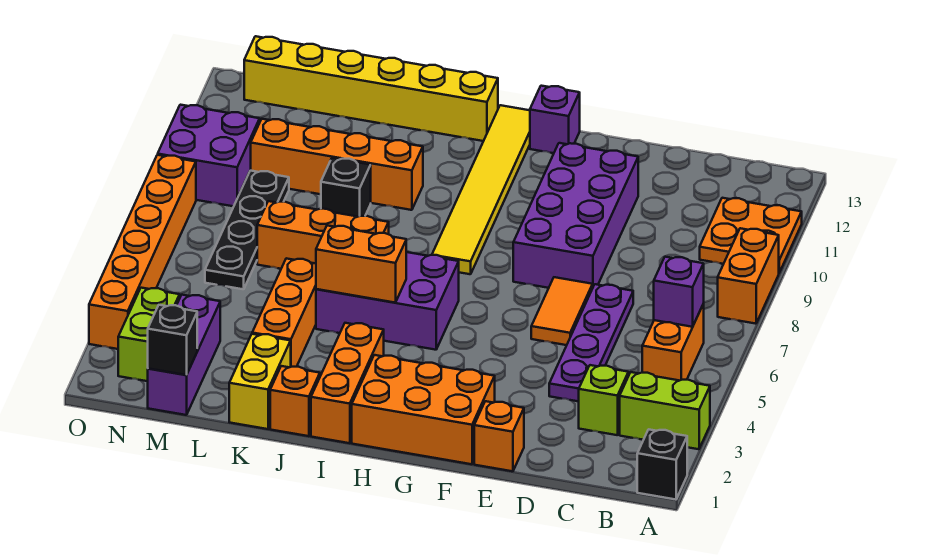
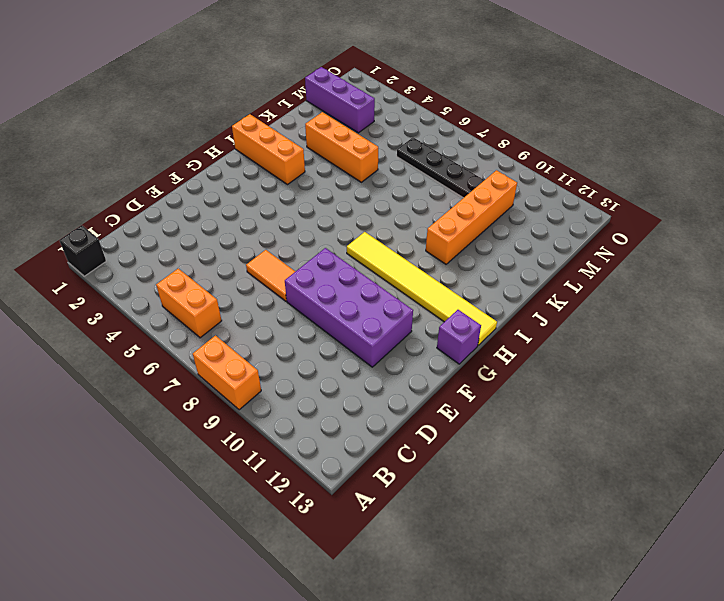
none -> lime 1x2 brick [620,372,710,449]
none -> orange 2x2 plate [700,198,802,273]
none -> lime 1x1 brick [579,365,628,435]
none -> purple 1x4 plate [549,284,633,401]

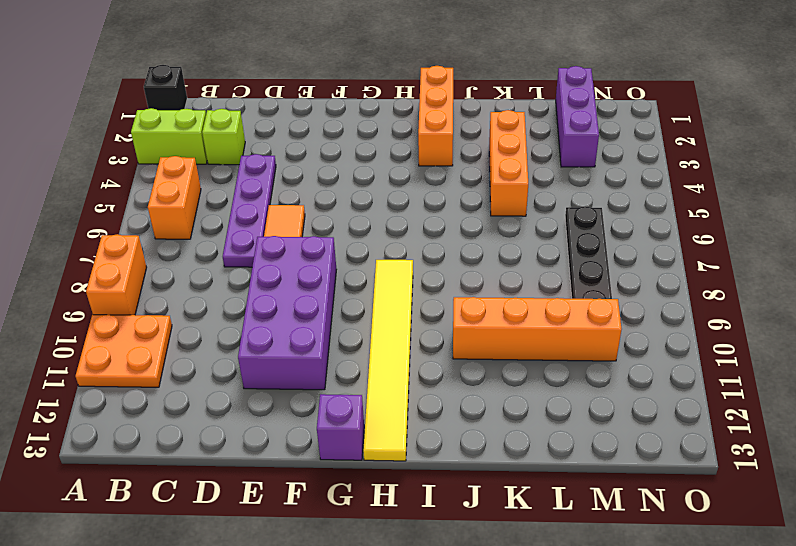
none -> orange 1x1 brick [474,401,524,471]
none -> orange 2x3 brick [352,355,495,464]
none -> purple 2x3 brick [316,252,459,350]
none -> yellow 1x6 brick [244,36,498,141]

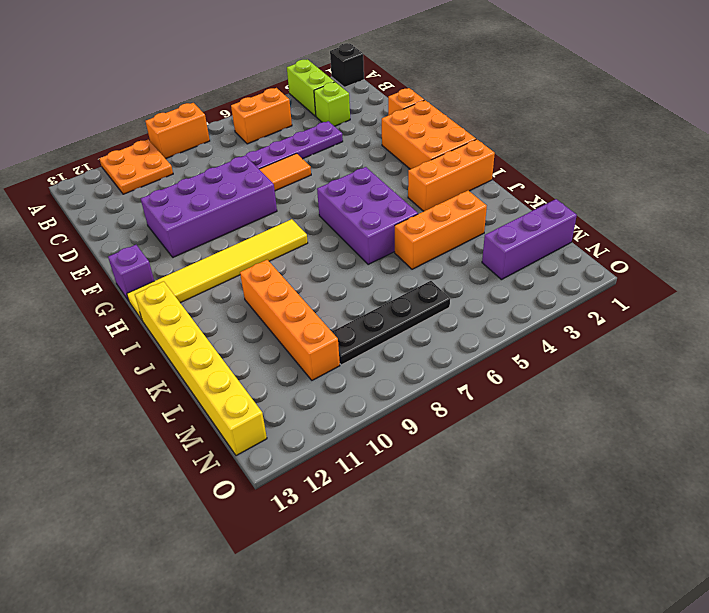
none -> orange 1x1 brick [270,366,320,436]
none -> orange 1x3 brick [257,201,389,269]
none -> yellow 1x2 brick [229,334,291,429]
none -> black 1x1 brick [321,158,371,217]

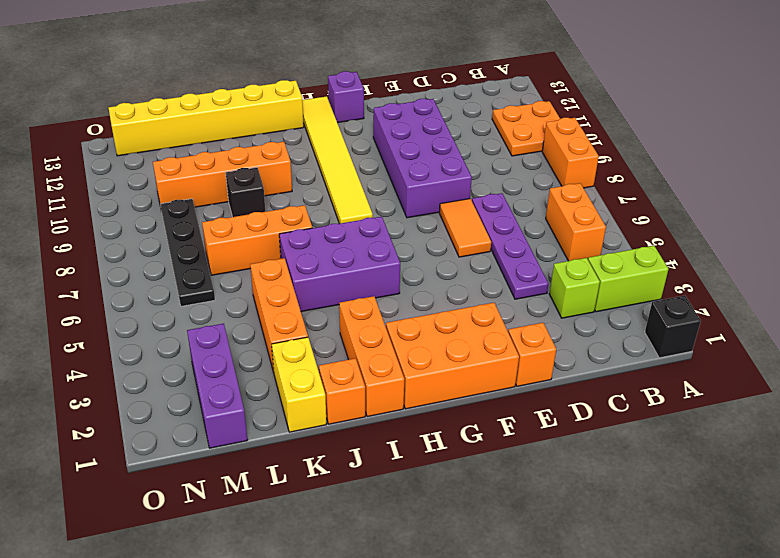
none -> lime 1x2 brick [118,288,180,381]
none -> purple 2x2 brick [158,105,260,206]
none -> orange 1x6 brick [89,155,196,349]
none -> purple 1x1 brick [654,257,704,327]

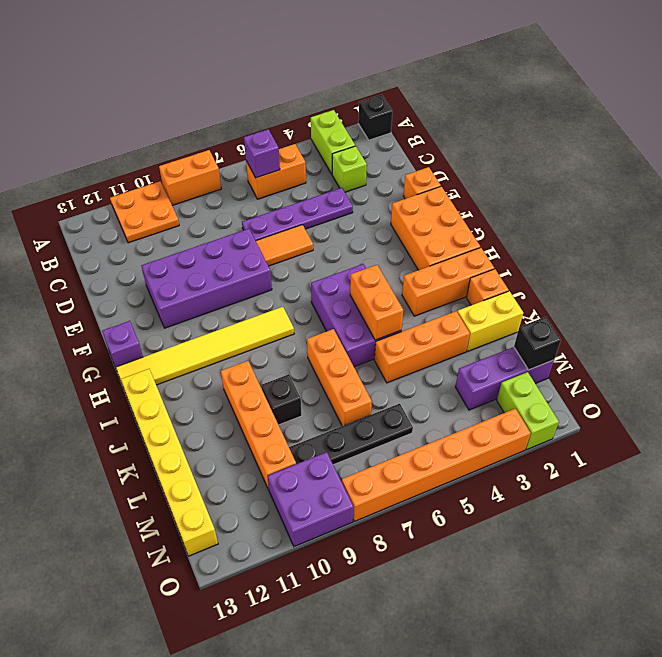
lime 1x2 brick [497,372,559,450] -> lime 1x2 brick turned to [118,288,180,381]

